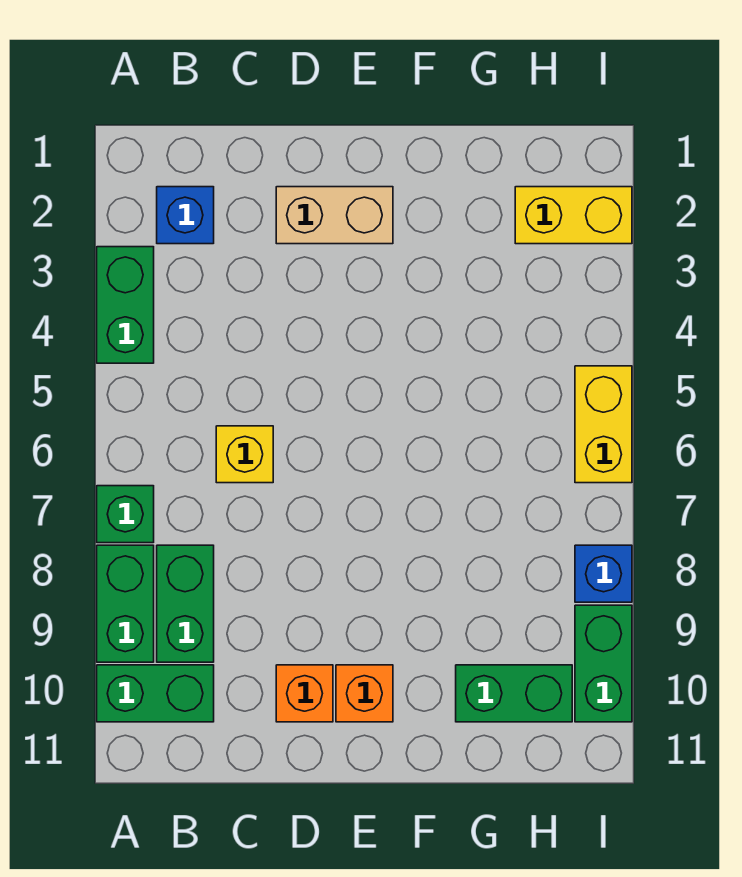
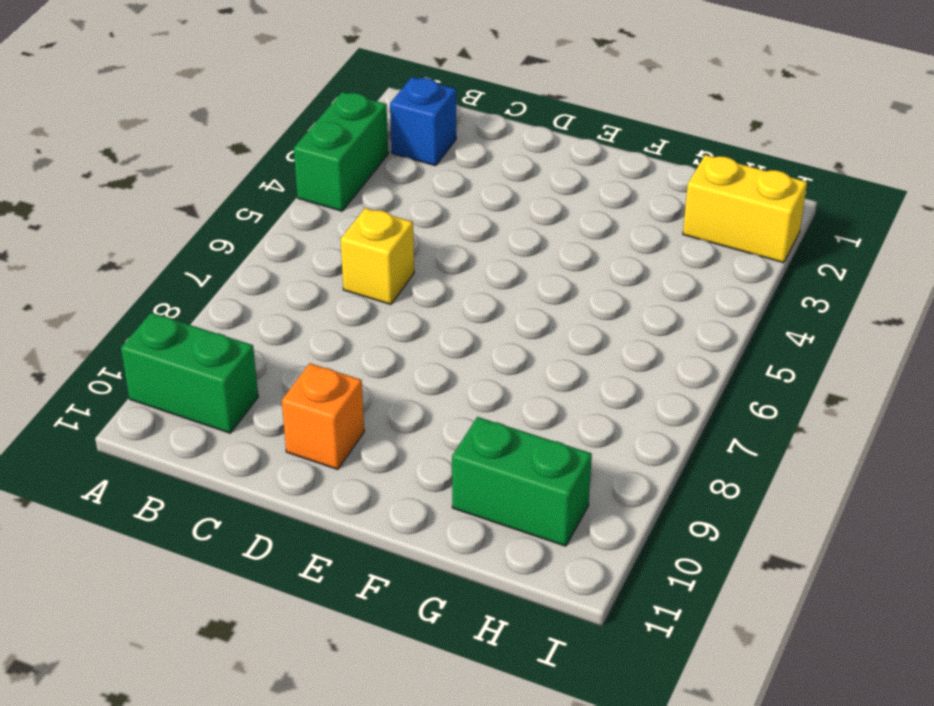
none -> green 1x1 brick [97,486,154,543]
none -> green 1x2 brick [97,545,154,662]
none -> green 1x2 brick [157,545,214,662]

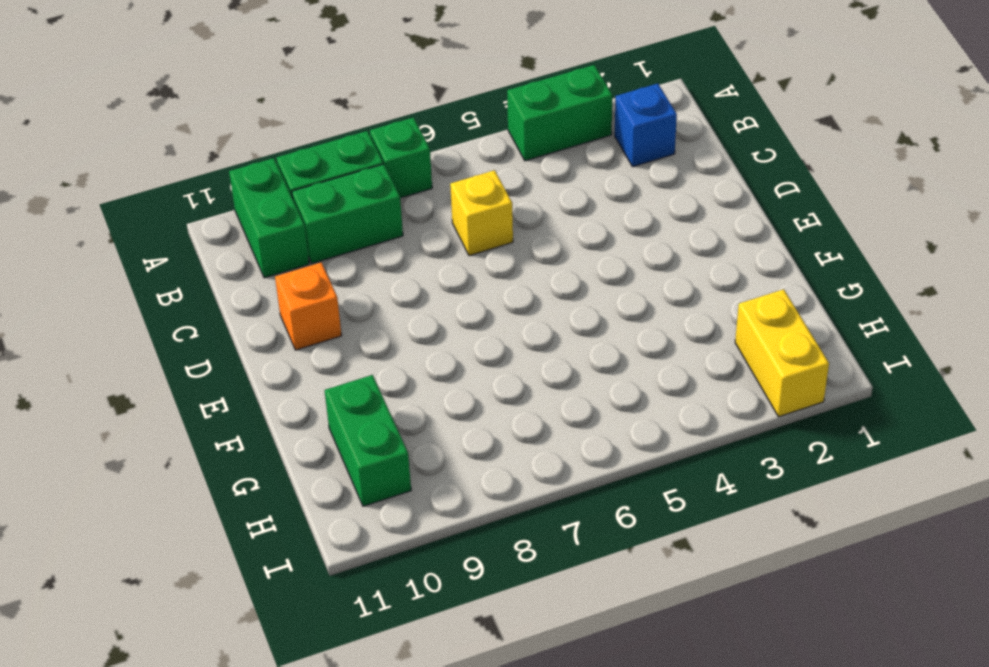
none -> tan 1x2 brick [276,187,393,244]
none -> orange 1x1 brick [336,665,393,722]
none -> yellow 1x2 brick [575,366,632,483]

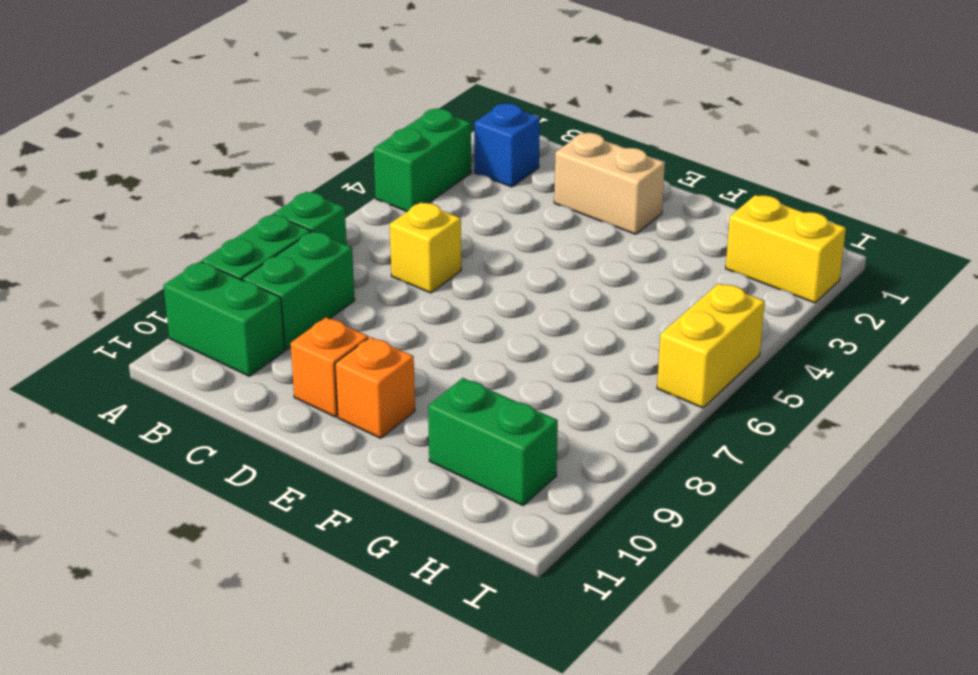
none -> blue 1x1 brick [575,545,632,602]
none -> green 1x2 brick [575,605,632,722]

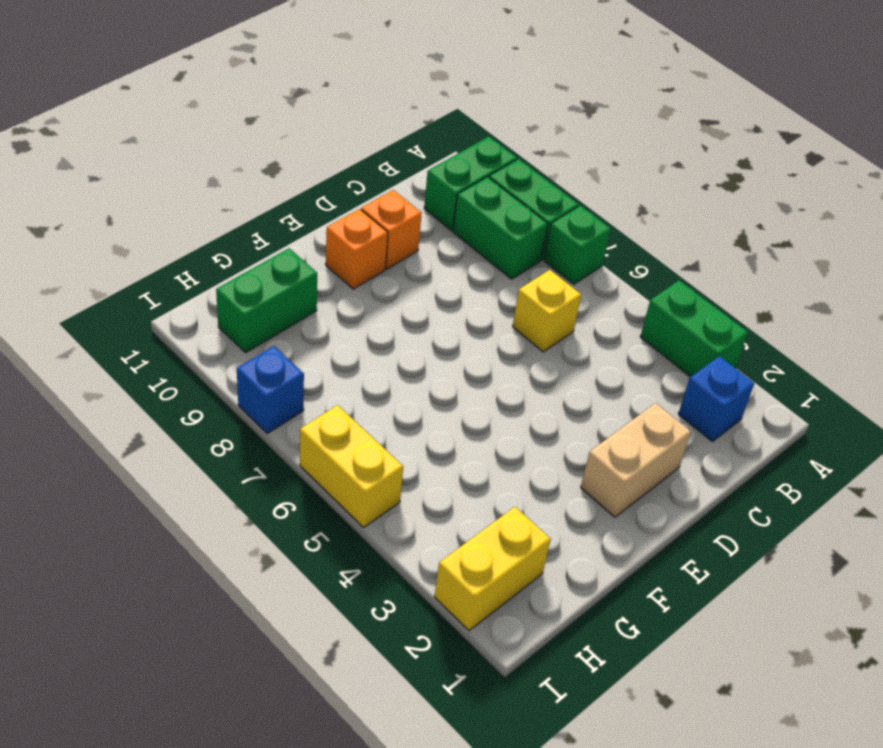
none -> green 1x2 brick [575,605,632,722]

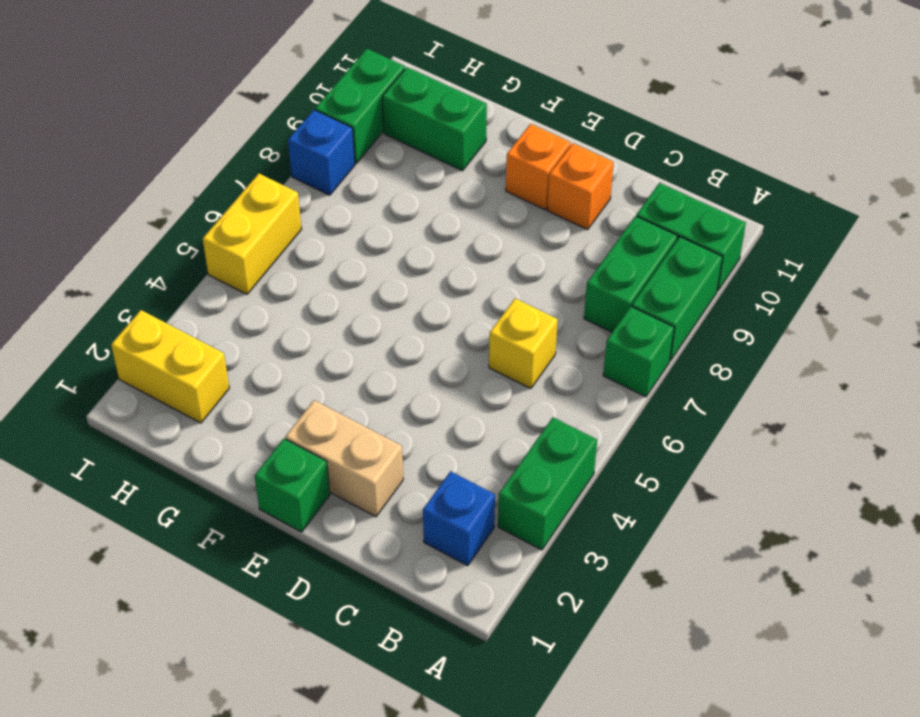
green 1x1 brick [255,439,330,532] -> none

